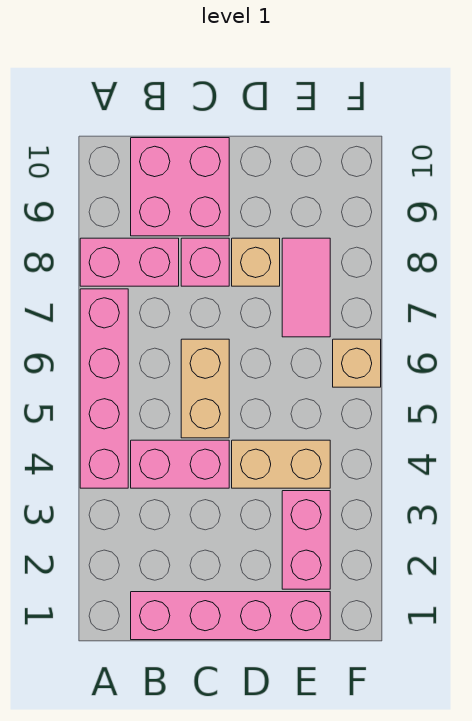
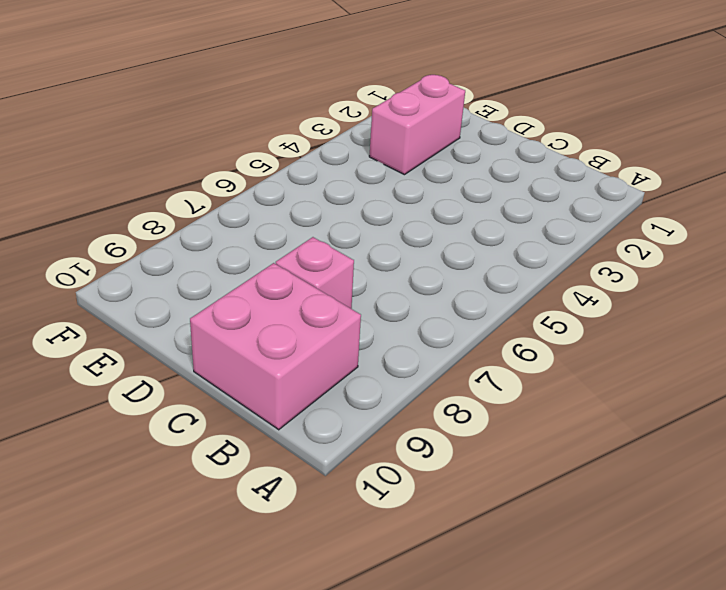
none -> pink 1x4 brick [80,289,128,488]
none -> pink 1x2 brick [80,238,179,286]
none -> pink 1x4 brick [131,592,330,640]

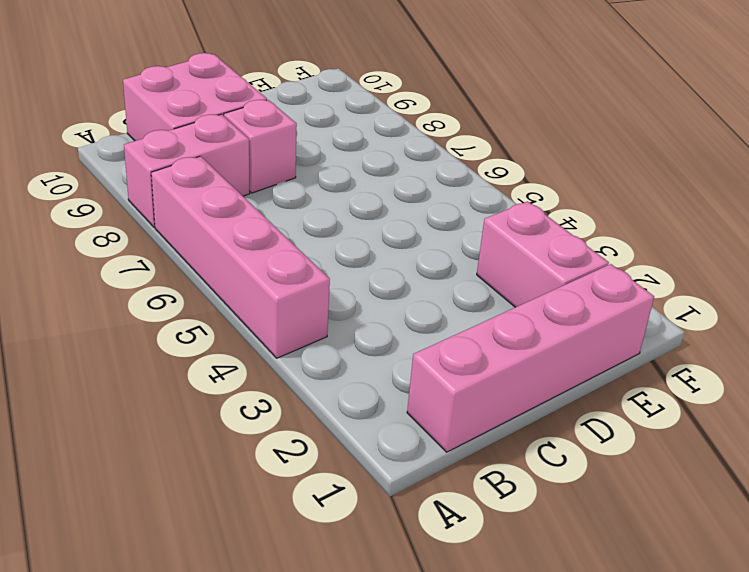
none -> pink 1x2 brick [131,440,229,488]
none -> tan 1x2 brick [181,339,229,438]
none -> tan 1x2 brick [232,440,330,488]

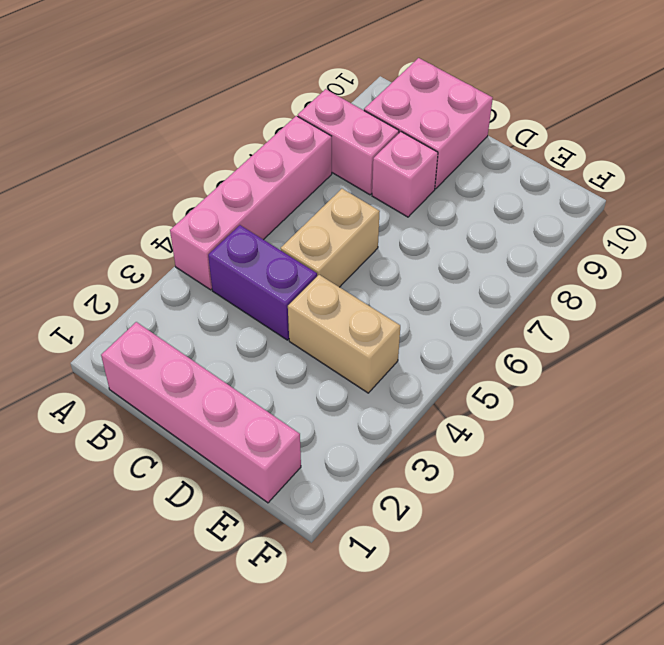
purple 1x2 brick [208,225,317,340] -> pink 1x2 brick [131,440,229,488]
none -> tan 1x1 brick [232,238,280,286]
none -> pink 1x2 brick [282,491,330,589]
none -> pink 1x2 tile [282,238,330,337]

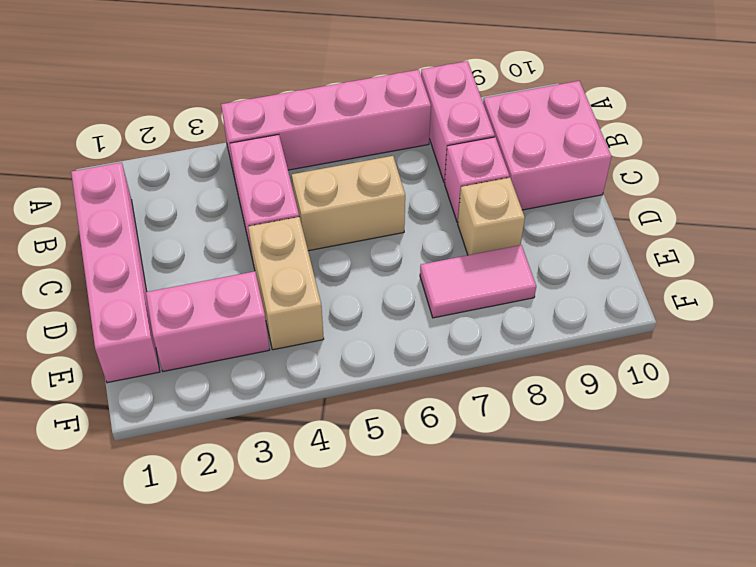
none -> tan 1x1 brick [333,339,381,387]

